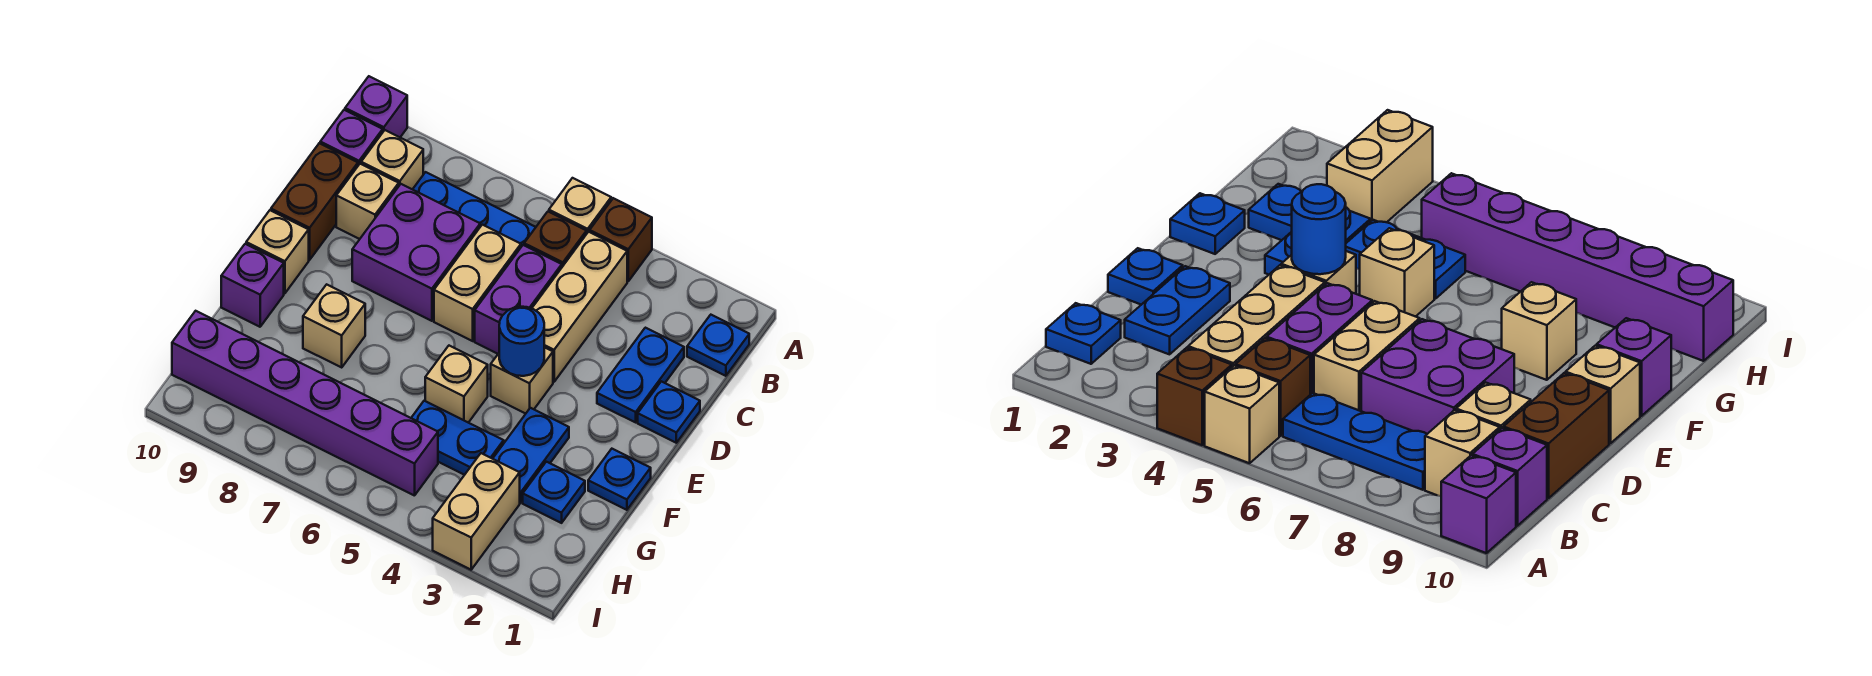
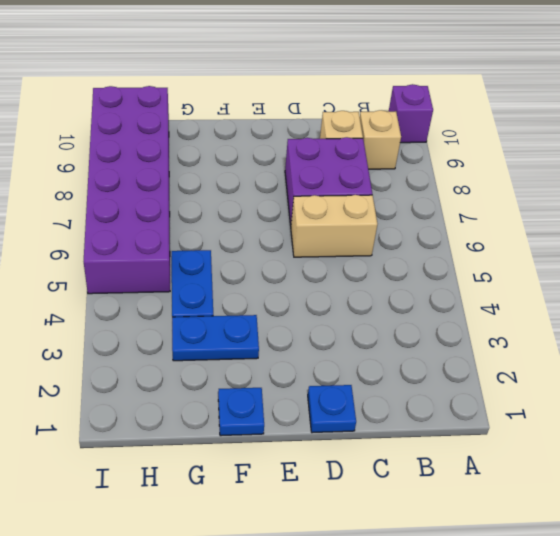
purple 2x6 brick [84,86,170,294] -> purple 1x6 brick [172,311,438,496]
none -> brown 1x1 brick [590,198,652,281]
none -> tan 1x1 brick [549,178,611,234]
none -> blue 1x1 plate [687,315,749,376]

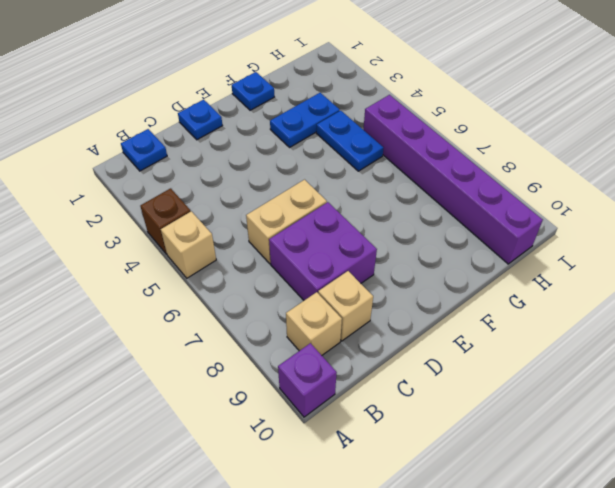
none -> tan 1x3 brick [532,232,627,382]
none -> brown 1x1 brick [524,212,586,267]
none -> blue 1x3 plate [413,172,536,247]

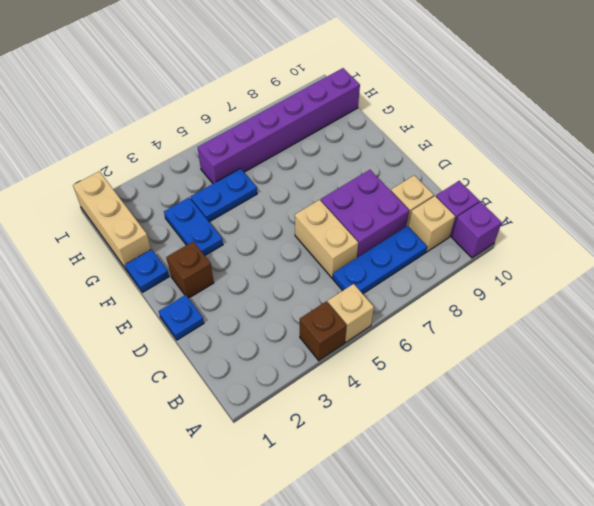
brown 1x1 brick [167,241,214,298] -> brown 1x1 brick moved to [524,212,586,267]
tan 1x3 brick [73,171,151,269] -> tan 1x3 brick moved to [532,232,627,382]
none -> blue 1x1 plate [687,315,749,376]
none -> blue 1x2 plate [597,328,684,422]
none -> purple 1x2 brick [475,245,562,354]

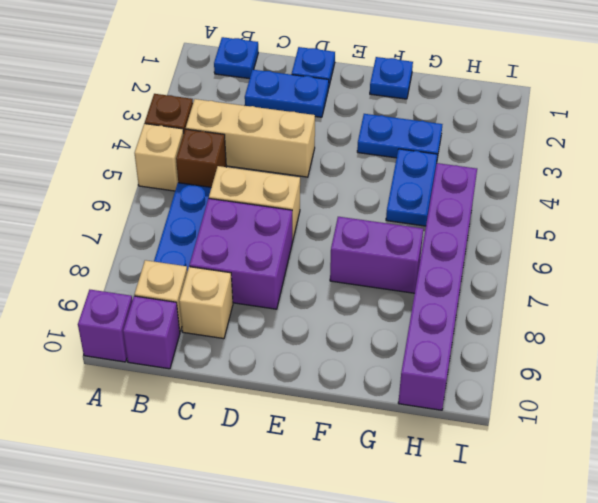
purple 1x2 brick [330,217,423,293] -> purple 1x2 brick moved to [475,245,562,354]
none -> brown 1x2 brick [271,143,358,260]
none -> tan 1x1 brick [491,347,553,414]
none -> tan 1x1 brick [246,210,309,293]

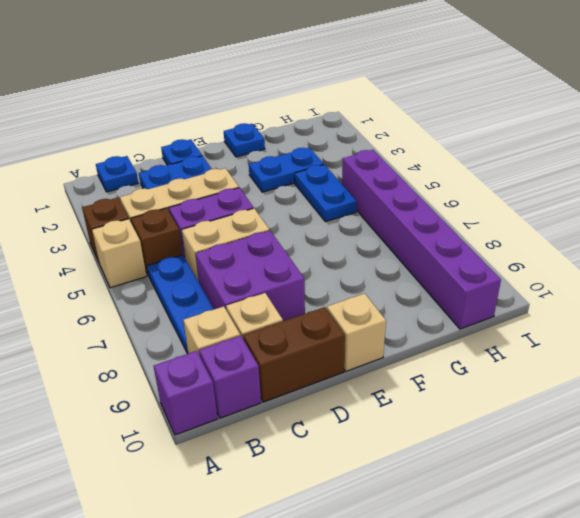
none -> tan 1x1 brick [491,347,553,414]
none -> tan 1x1 brick [425,346,488,423]
none -> tan 1x1 brick [303,284,365,367]

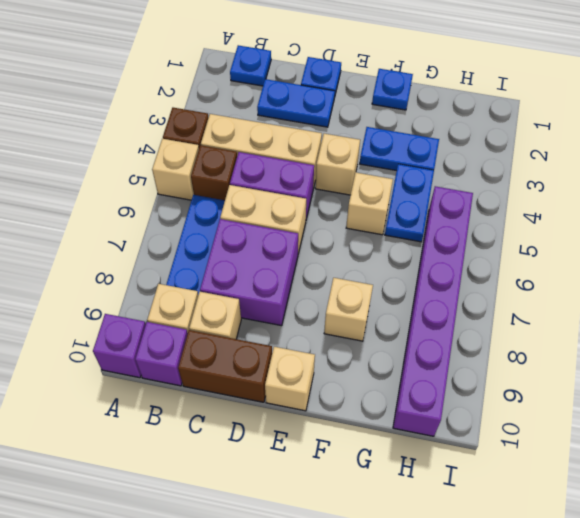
none -> purple 1x1 brick [221,244,284,327]
none -> blue 1x1 plate [523,462,585,523]
none -> tan 1x2 brick [433,453,520,570]

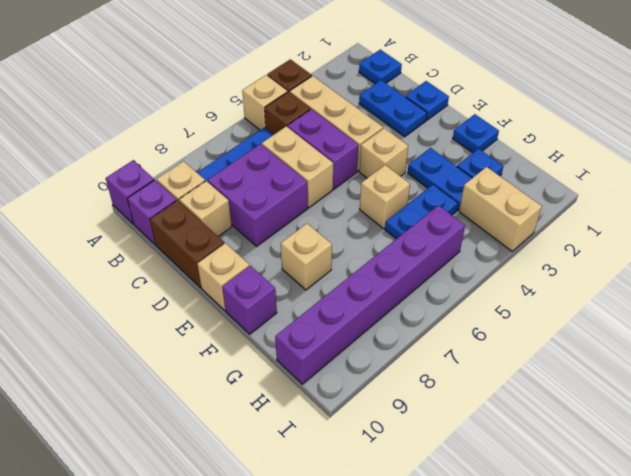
none -> blue 1x1 round brick [499,307,544,376]

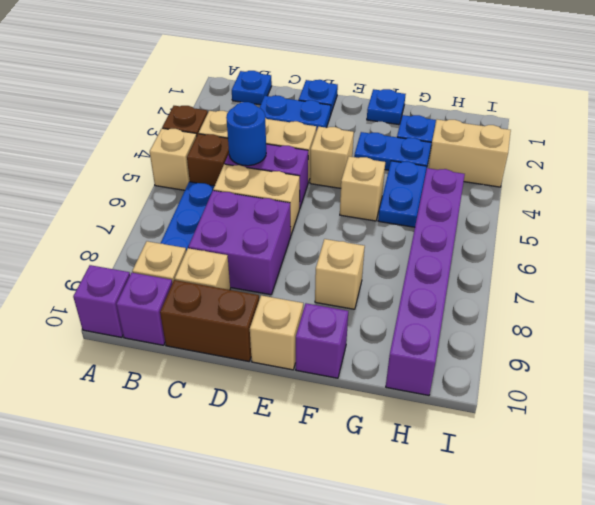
blue 1x1 round brick [226,102,266,166] -> blue 1x1 round brick moved to [499,307,544,376]

